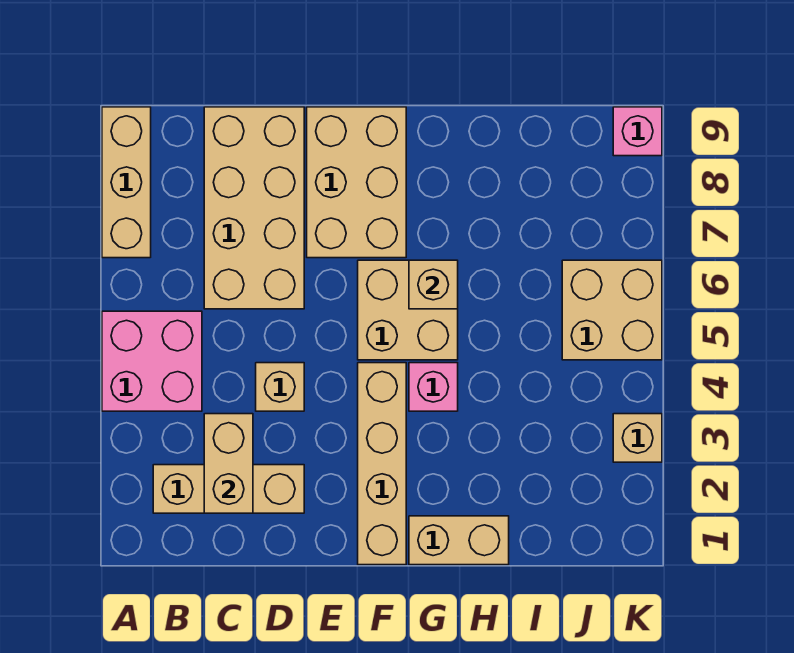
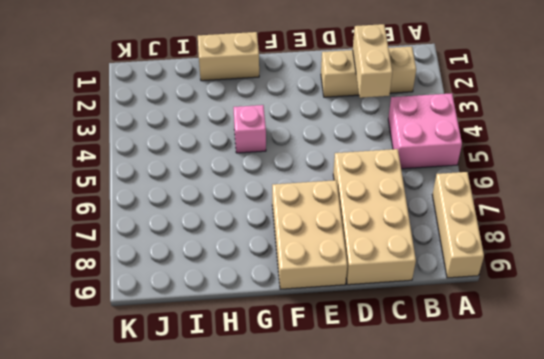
none -> tan 1x1 brick [256,363,304,411]
none -> tan 1x4 brick [358,363,406,565]
none -> tan 2x2 brick [358,260,458,360]

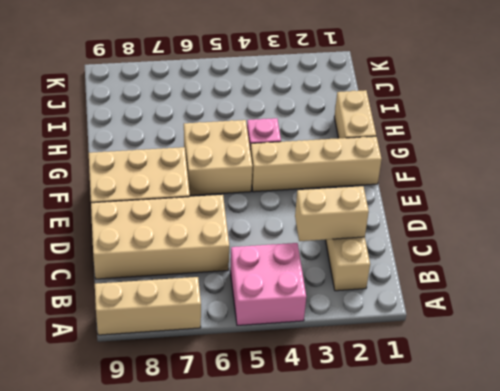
none -> tan 1x1 brick [256,363,304,411]
none -> tan 2x2 brick [562,260,662,360]
none -> tan 1x1 brick [613,414,662,462]

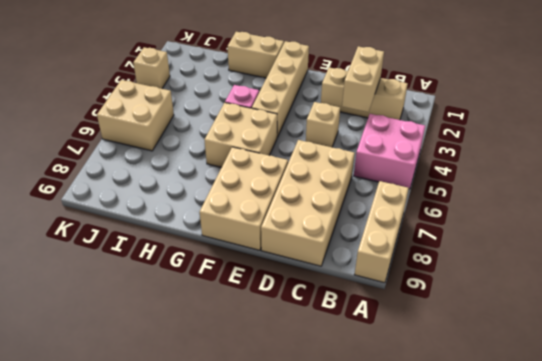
none -> pink 1x1 brick [613,107,662,156]
none -> tan 1x1 brick [409,260,458,309]

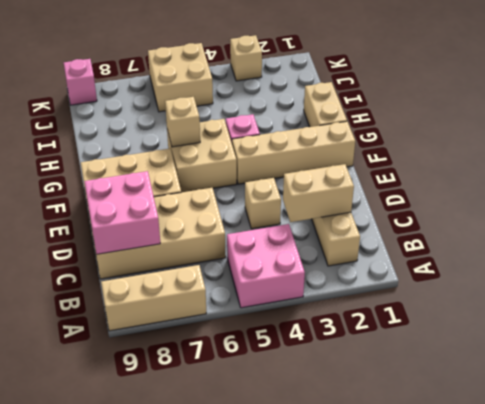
pink 2x2 brick [84,171,160,254] -> none

